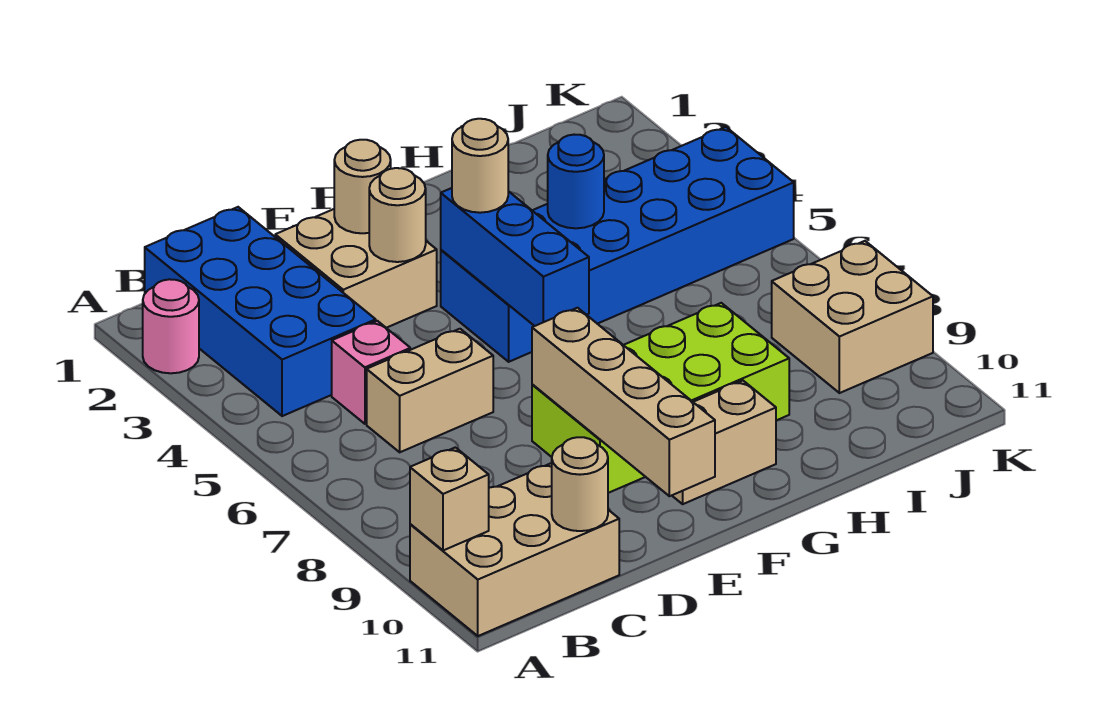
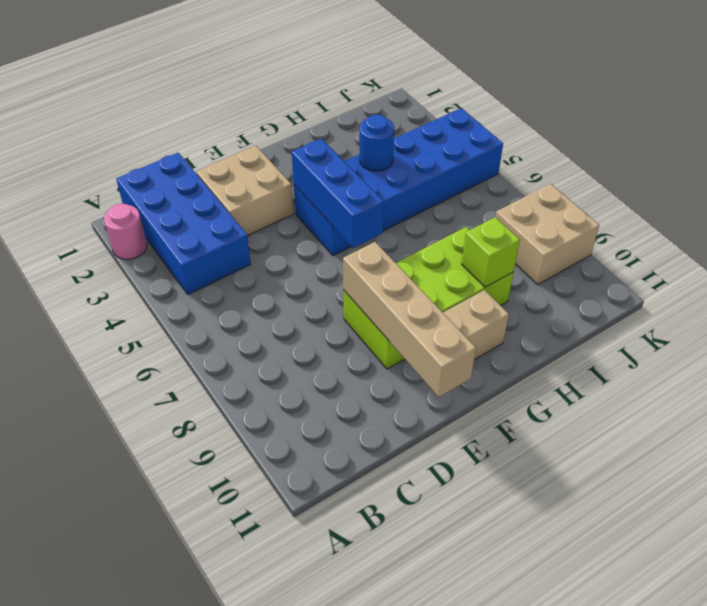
lime 1x1 brick [462,217,520,287] -> none
none -> tan 2x3 brick [410,463,619,636]
none -> pink 1x1 brick [332,321,410,424]
none -> tan 1x2 brick [367,329,493,452]

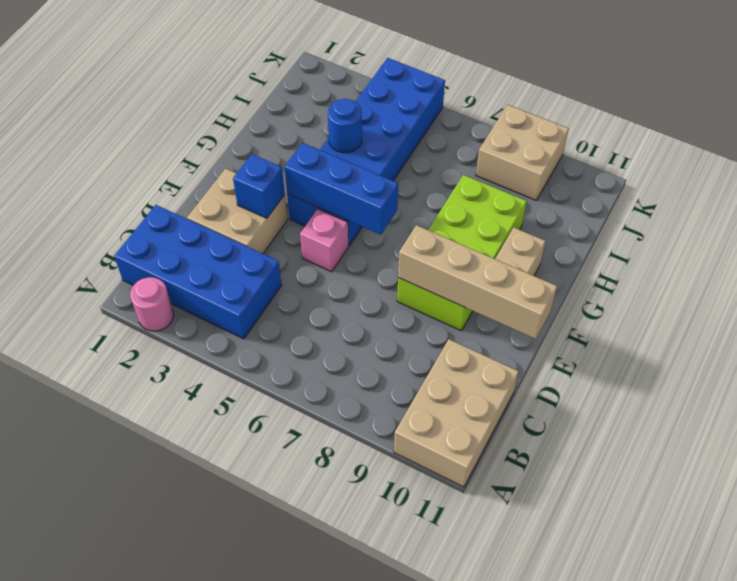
blue 1x1 brick [233,154,285,218] -> tan 1x1 round brick [369,168,426,262]
pink 1x1 brick [300,209,348,272] -> pink 1x1 brick moved to [332,321,410,424]
none -> tan 1x2 brick [367,329,493,452]
none -> tan 1x1 brick [410,447,489,550]
none -> tan 1x1 round brick [552,437,608,531]

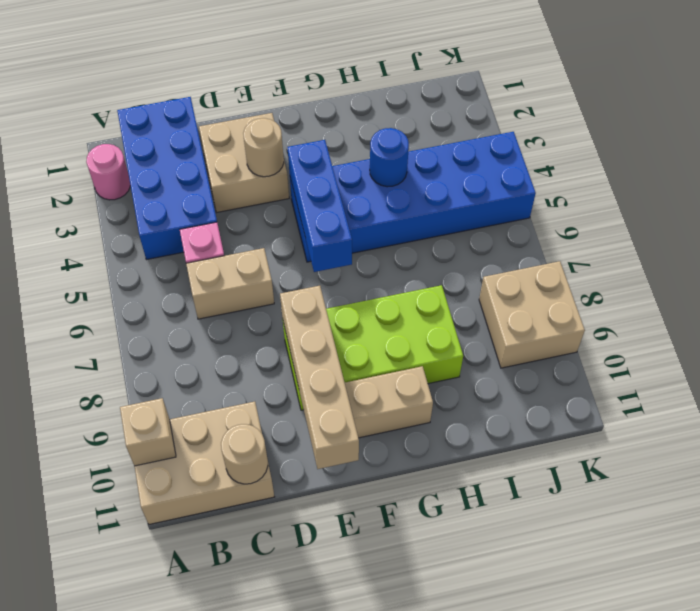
none -> tan 1x1 round brick [334,140,391,233]
none -> tan 1x1 round brick [452,119,508,213]

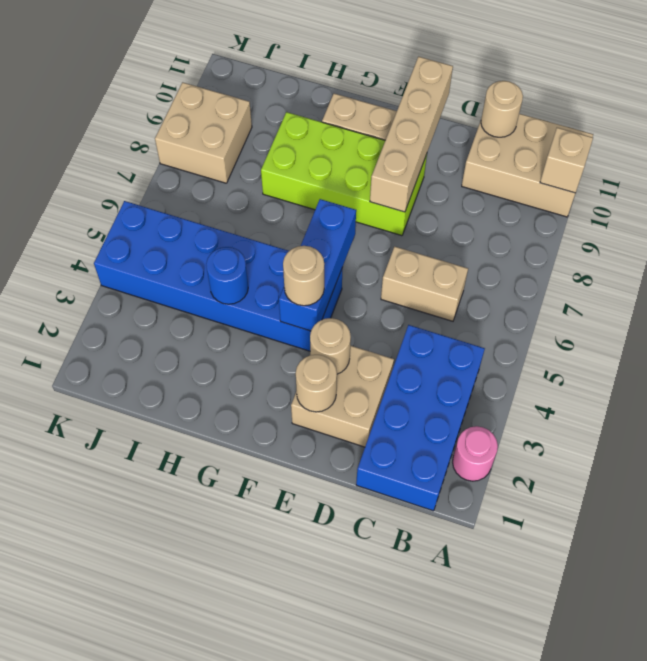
none -> pink 1x1 brick [332,321,410,424]

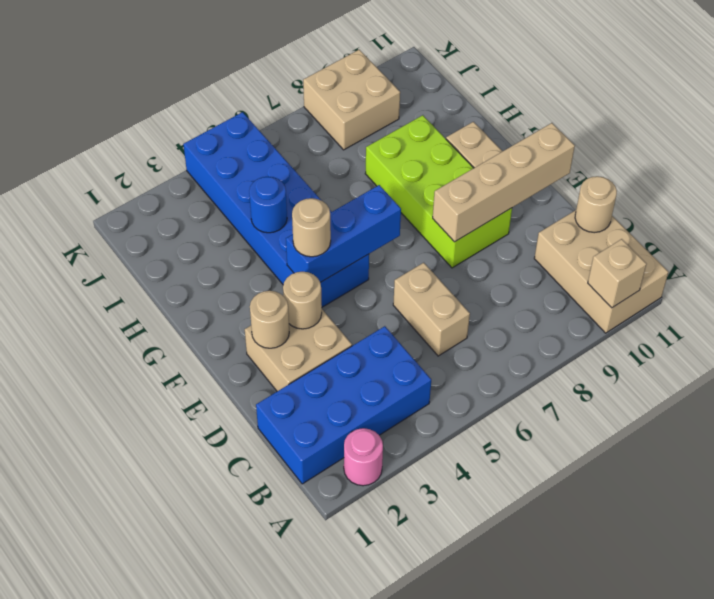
none -> pink 1x1 brick [332,321,410,424]

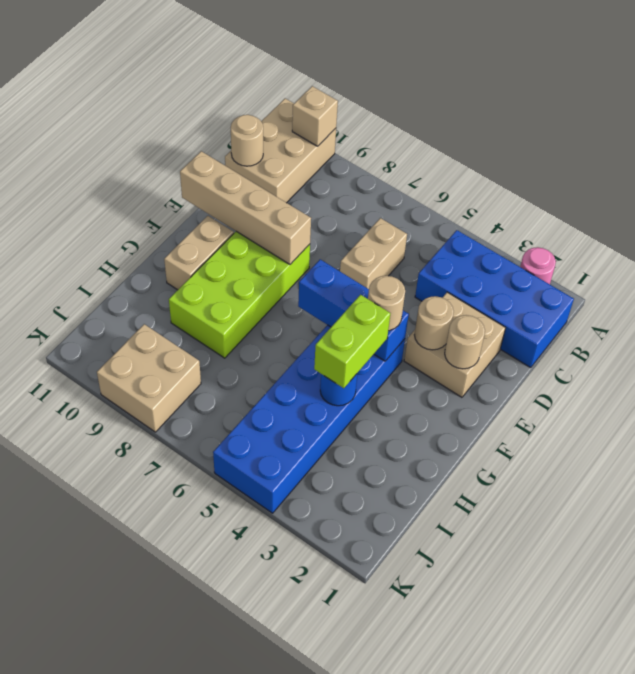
lime 1x2 brick [314,295,390,388] -> none
none -> pink 1x1 brick [332,321,410,424]

